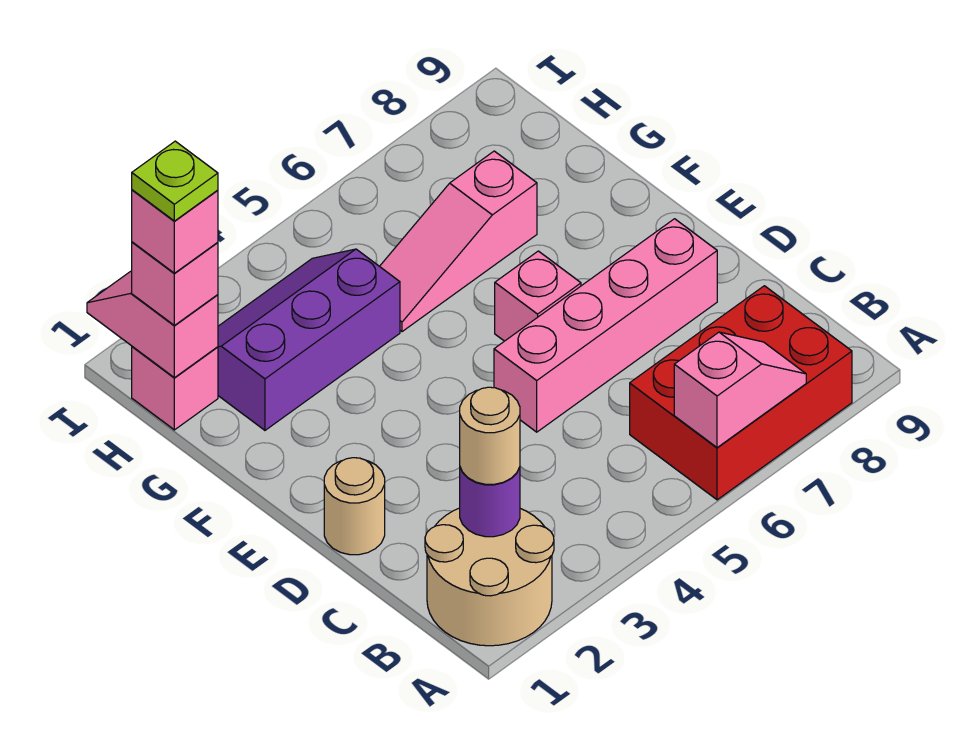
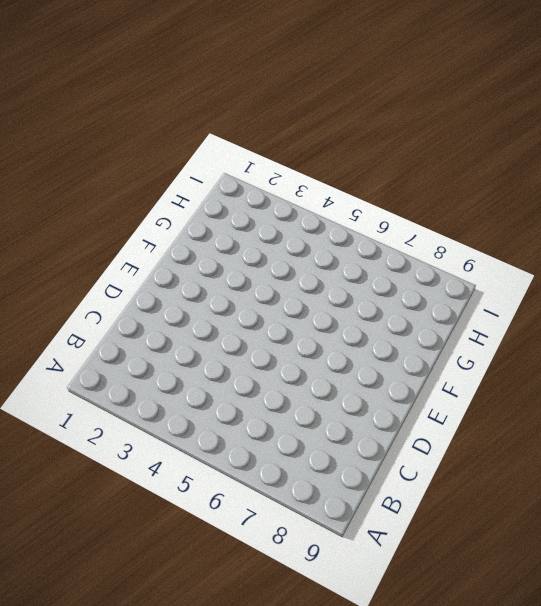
none -> tan 2x2 round brick [425,508,554,646]
none -> red 2x3 brick [630,286,852,500]
none -> tan 1x1 round brick [324,458,385,555]

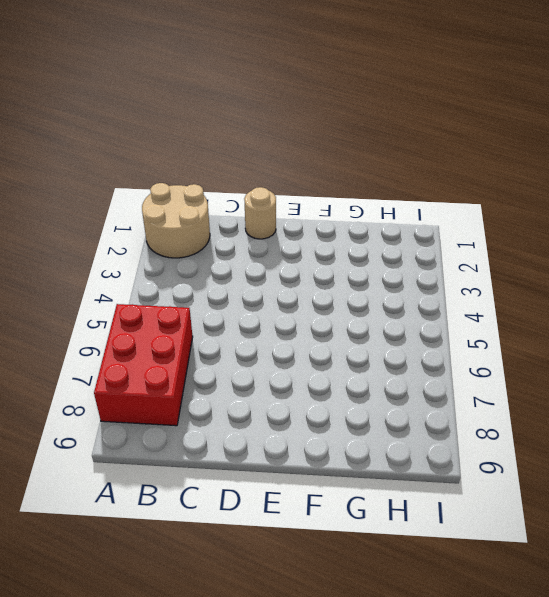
none -> pink 1x4 brick [494,219,717,432]
none -> pink 1x1 brick [495,251,581,341]
none -> purple 2x3 slope [218,249,400,430]

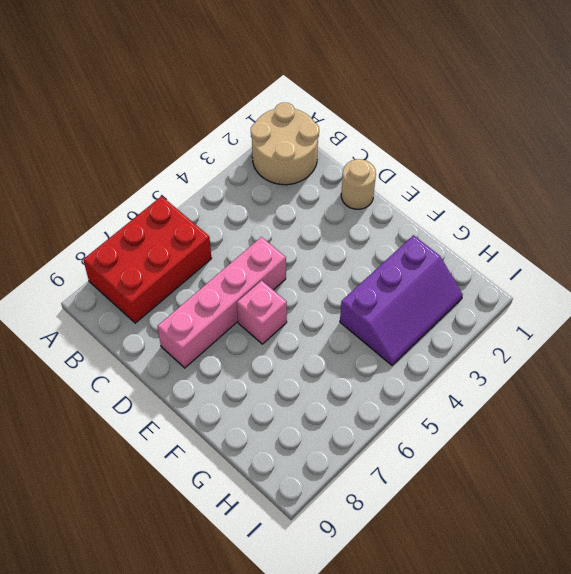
none -> pink 1x3 slope [380,151,537,332]
none -> pink 1x1 brick [132,347,218,430]
none -> pink 1x2 slope [674,332,806,448]

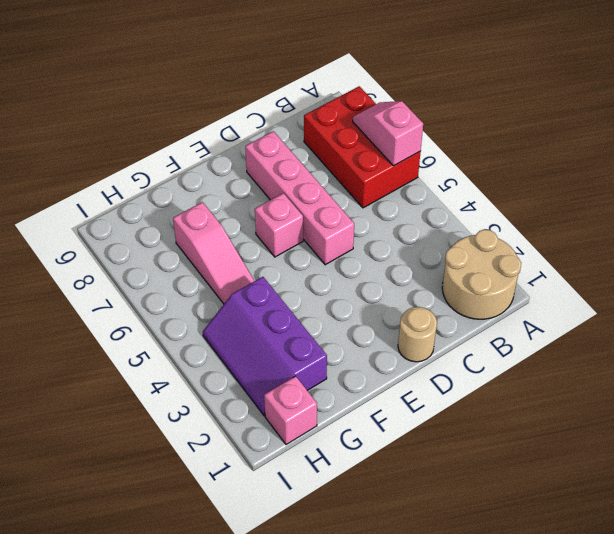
none -> purple 1x1 round brick [460,467,520,537]
none -> pink 1x2 slope [87,271,218,378]
none -> tan 1x1 round brick [460,387,520,484]

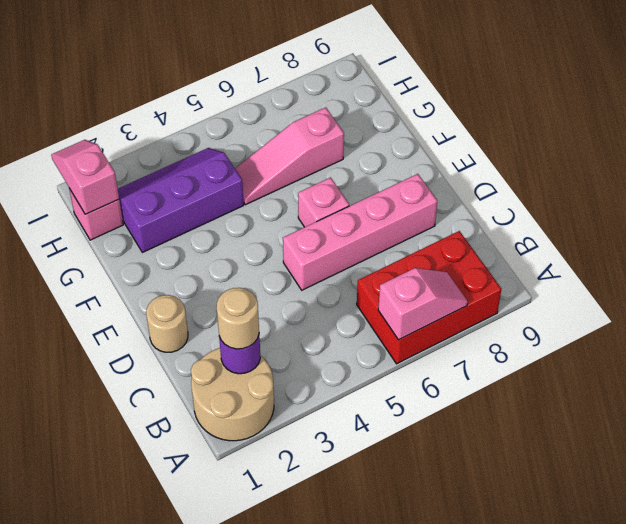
none -> pink 1x1 brick [132,242,218,325]
none -> pink 1x1 brick [132,190,218,273]
none -> lime 1x1 plate [132,141,218,221]

